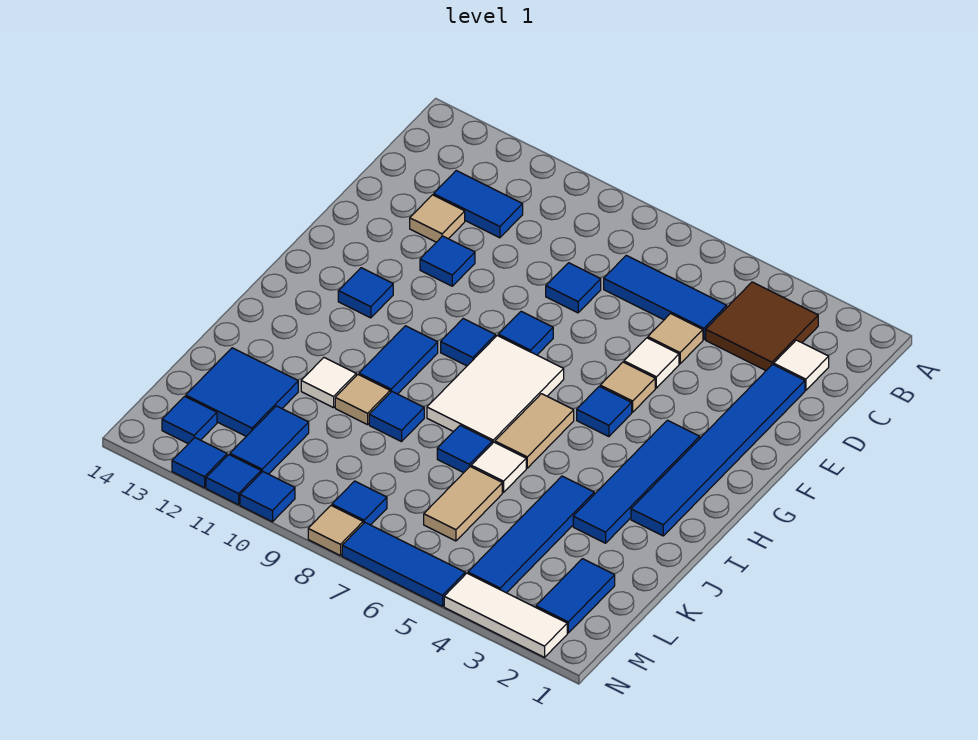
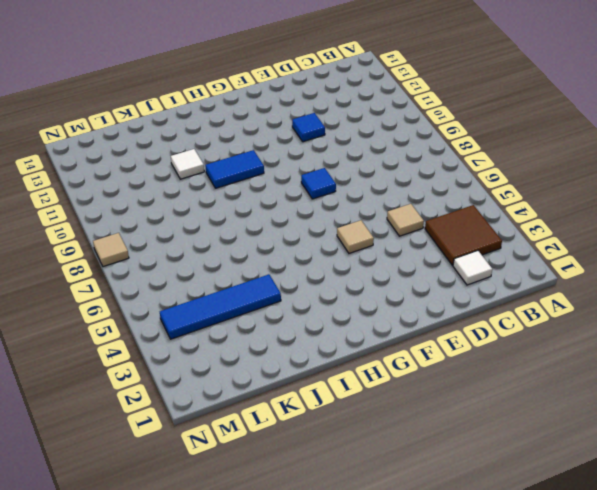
none -> blue 1x3 tile [604,255,727,339]
none -> blue 1x2 tile [434,171,523,238]
none -> blue 1x6 tile [631,364,805,536]
none -> blue 1x1 tile [546,263,601,313]

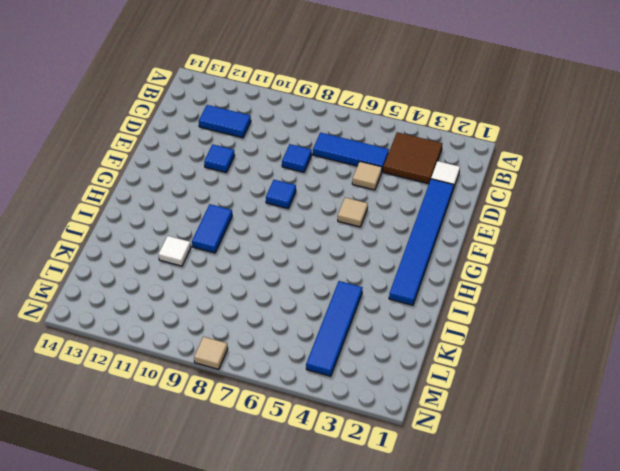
none -> tan 1x1 tile [410,195,465,242]
none -> white 1x1 tile [624,338,679,388]
none -> blue 1x4 tile [573,420,700,543]
none -> blue 1x1 tile [577,386,632,437]

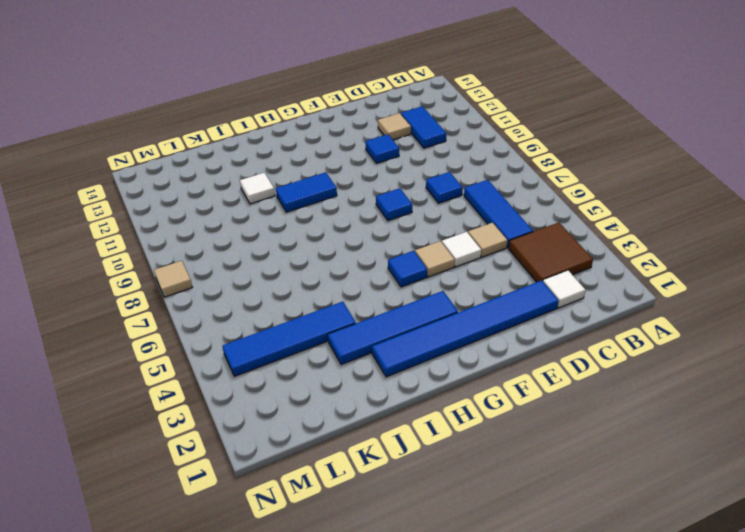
none -> white 2x3 tile [427,336,564,443]
none -> blue 1x1 tile [441,319,496,366]
none -> blue 1x1 tile [338,268,393,318]
none -> tan 1x2 tile [495,394,574,468]

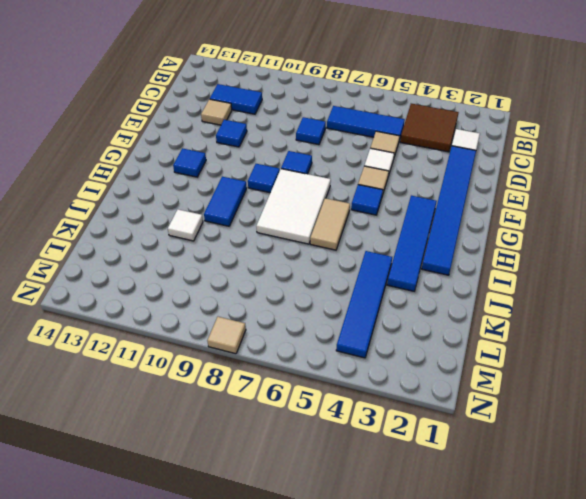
none -> white 1x1 tile [471,442,526,492]
none -> blue 1x1 tile [437,425,492,473]
none -> blue 1x1 tile [369,392,424,442]
none -> tan 1x1 tile [335,375,390,425]

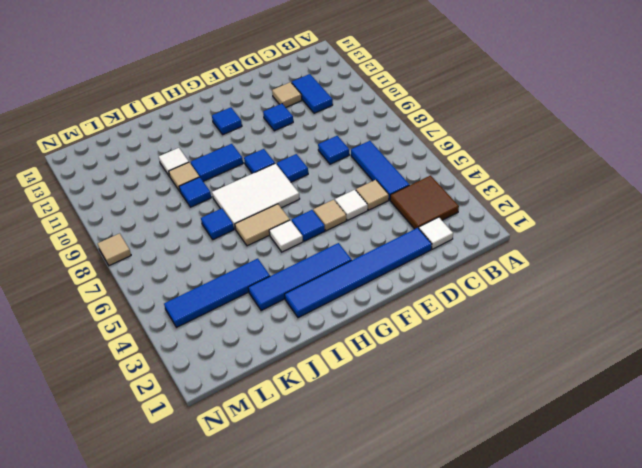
white 1x1 tile [269,220,303,252] -> white 1x1 tile moved to [471,442,526,492]
none -> tan 1x2 tile [424,467,502,541]
none -> blue 2x2 tile [186,348,298,436]
none -> blue 1x2 tile [536,559,615,633]
none -> blue 1x2 tile [230,406,309,474]

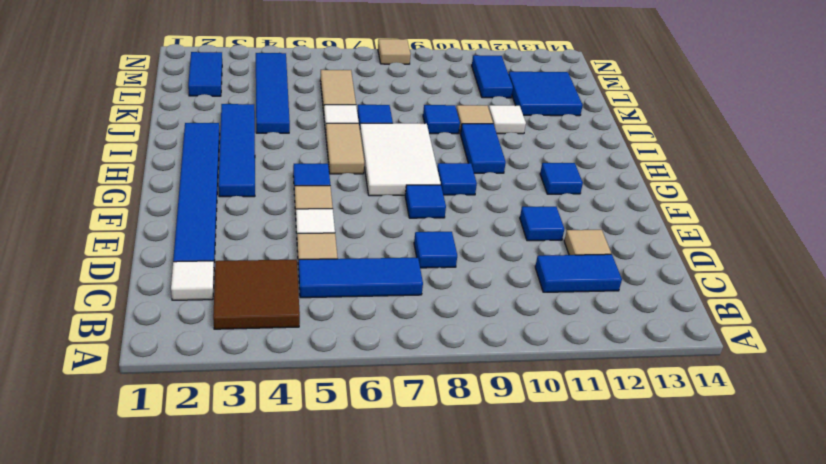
none -> blue 1x1 tile [332,481,387,525]
none -> blue 1x1 tile [162,396,217,444]
none -> white 1x3 tile [444,573,567,657]
none -> blue 1x3 tile [342,523,465,606]

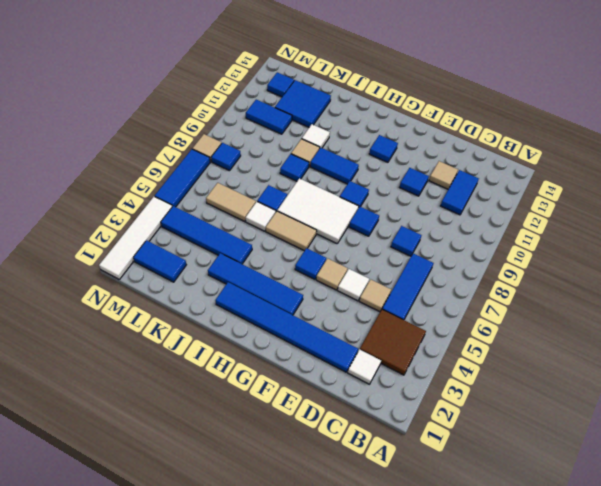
white 1x4 tile [99,196,172,279] -> white 1x3 tile [444,573,567,657]
none -> blue 1x1 tile [240,472,295,522]
none -> blue 1x1 tile [206,455,261,505]
none -> blue 1x1 tile [172,438,227,488]

